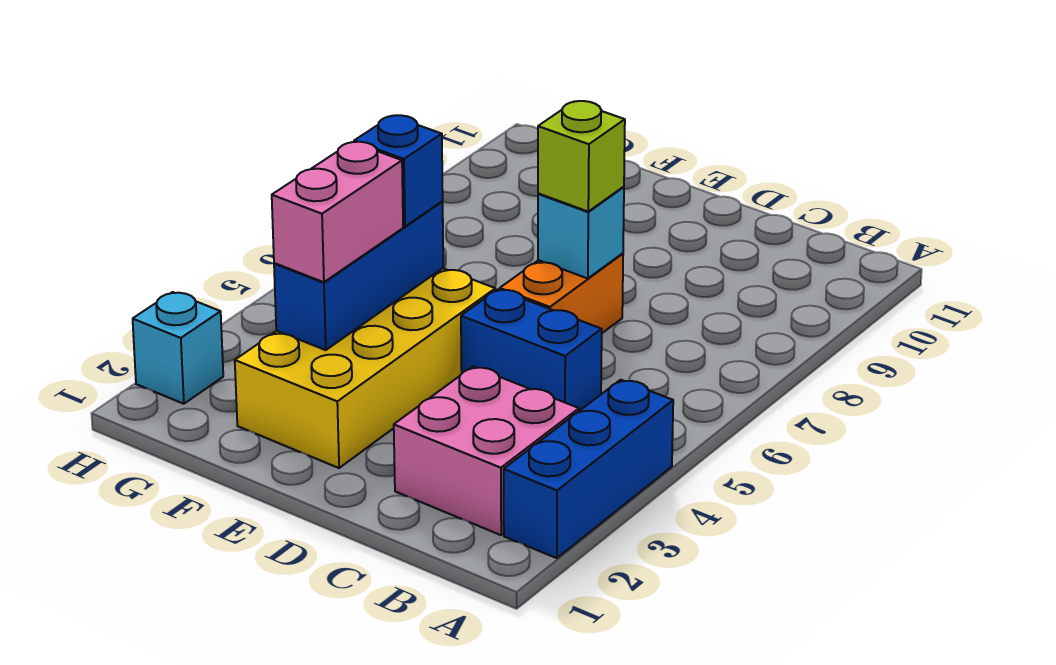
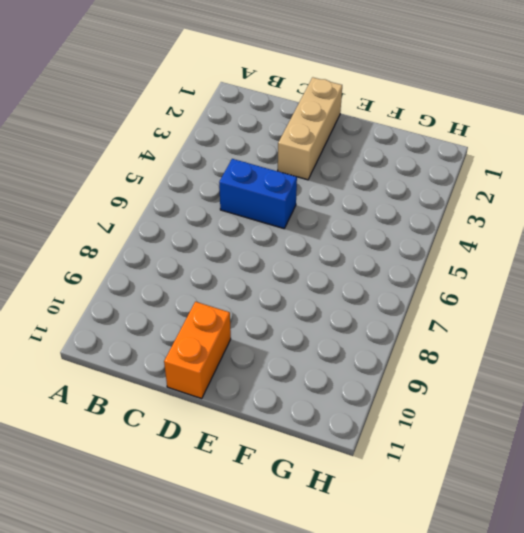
tan 1x3 brick [278,77,342,180] -> none
orange 1x2 brick [164,302,231,398] -> orange 1x2 brick moved to [500,253,623,333]
none -> blue 1x3 brick [504,380,673,558]
none -> pink 2x2 brick [394,367,579,535]

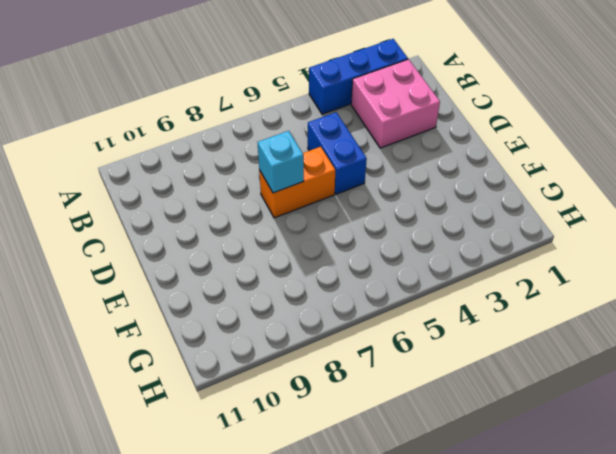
none -> yellow 2x4 brick [235,268,495,468]
none -> cyan 1x1 brick [133,292,223,404]

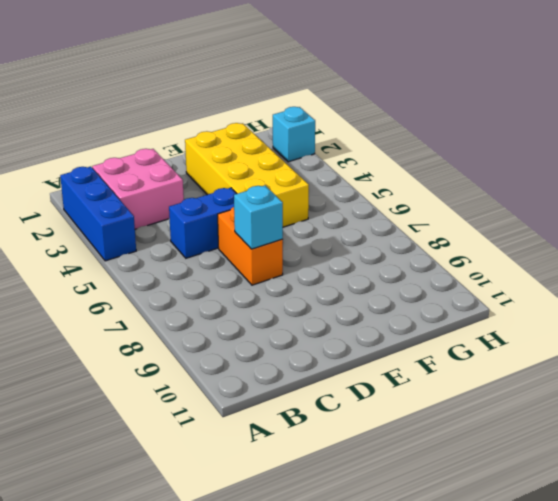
none -> blue 1x3 brick [274,202,443,350]
none -> lime 1x1 brick [538,101,625,211]

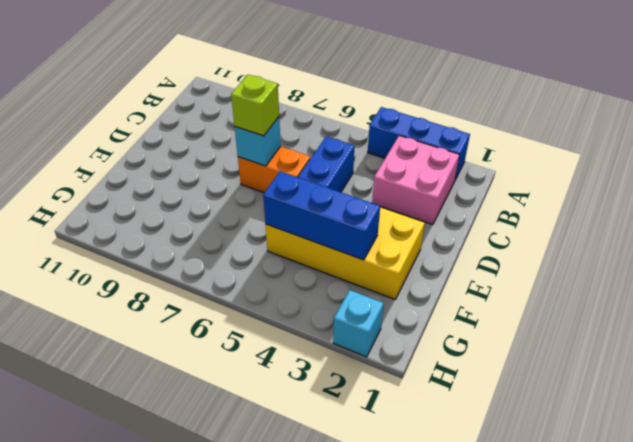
none -> pink 1x2 brick [272,142,403,282]
none -> blue 1x1 brick [354,115,443,226]

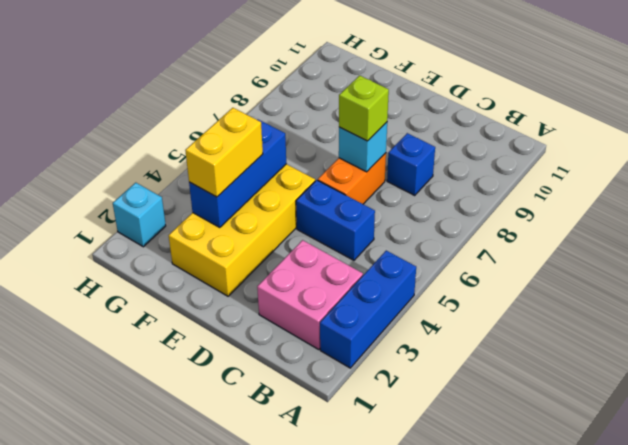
blue 1x1 brick [387,133,435,195] -> blue 1x1 brick moved to [354,115,443,226]
yellow 1x2 brick [185,108,263,197] -> pink 1x2 brick [272,142,403,282]

